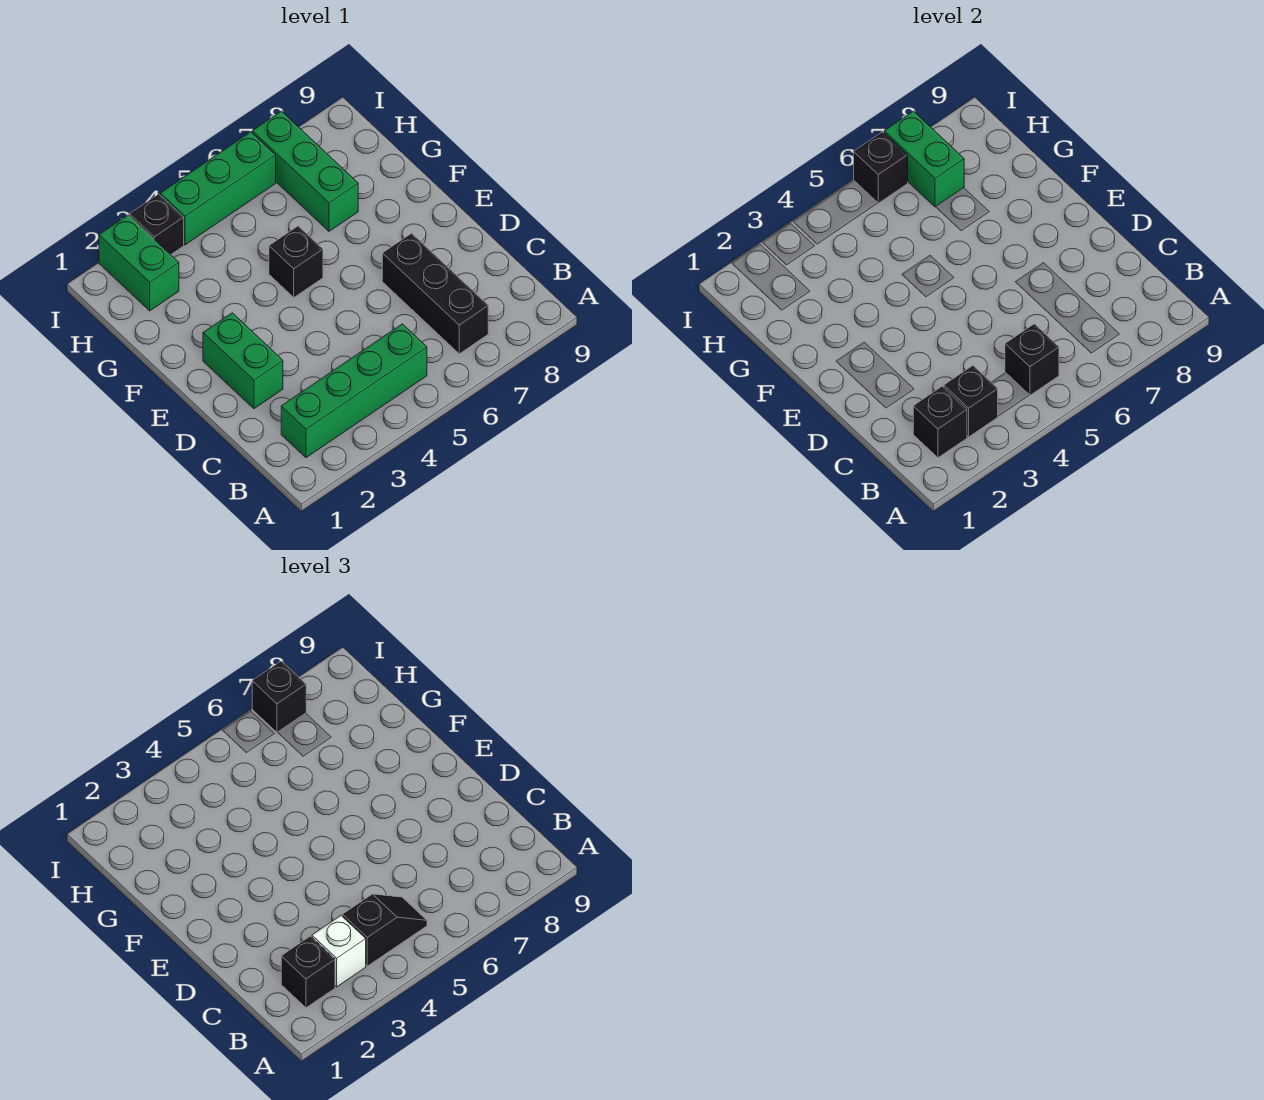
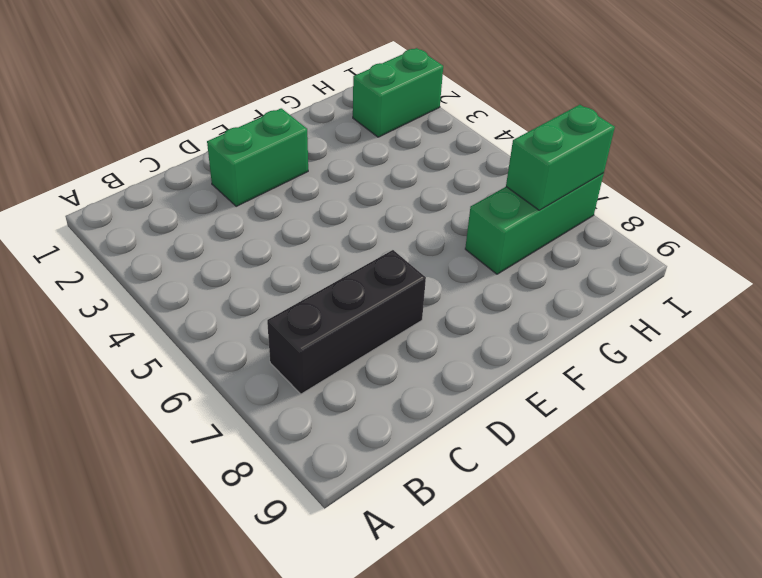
none -> green 1x4 brick [281,324,427,458]
none -> black 1x1 brick [269,226,323,297]
none -> black 1x1 brick [130,194,184,255]

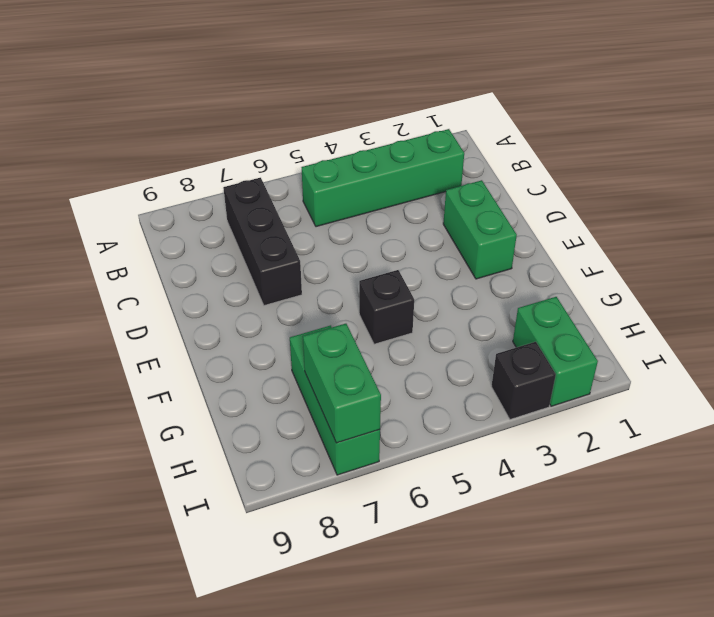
none -> green 1x3 brick [160,132,276,245]
none -> black 1x1 brick [913,386,967,458]
none -> black 1x1 brick [944,366,998,437]

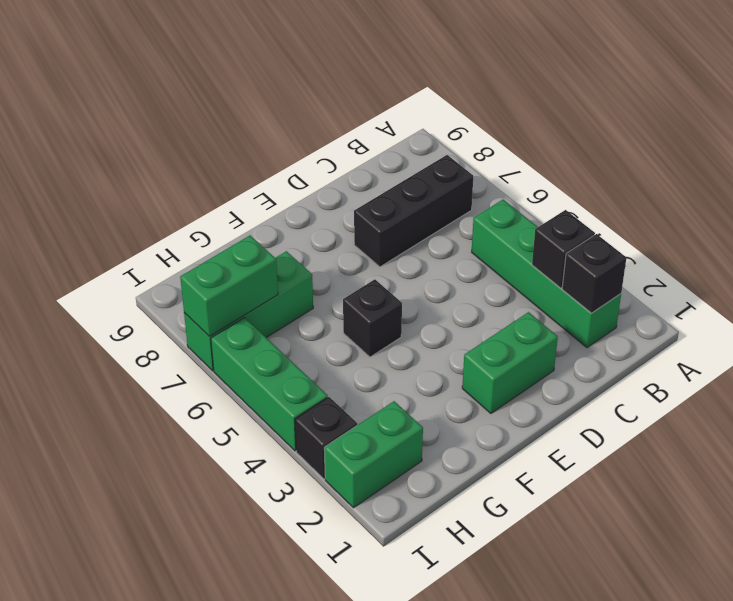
none -> black 1x1 brick [1005,324,1059,395]
none -> black 1x1 brick [854,132,908,203]
none -> black 1x1 brick [281,936,335,1008]

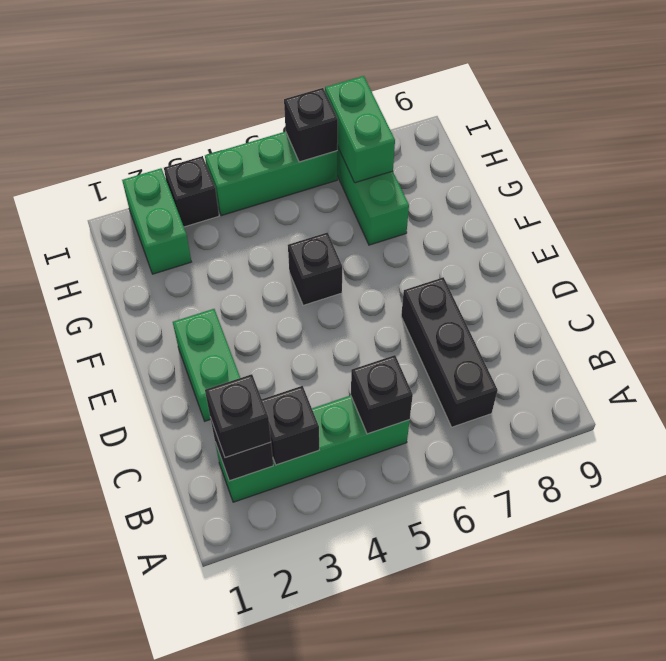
none -> white 1x1 brick [312,916,366,987]
none -> black 1x2 slope [342,894,427,966]
none -> black 1x1 brick [252,661,306,732]

